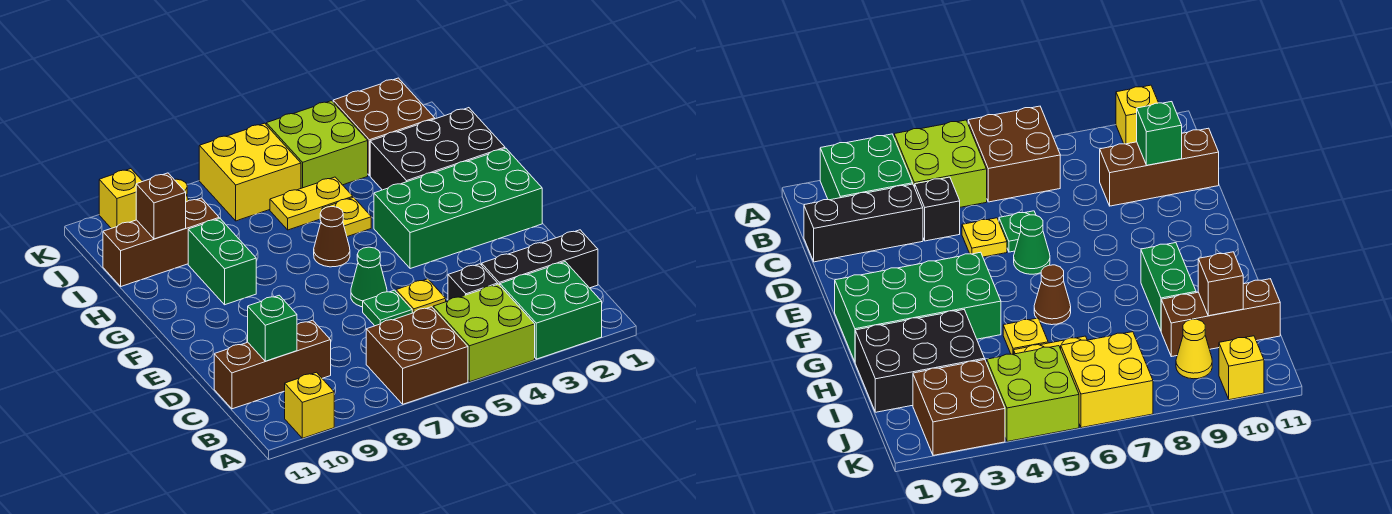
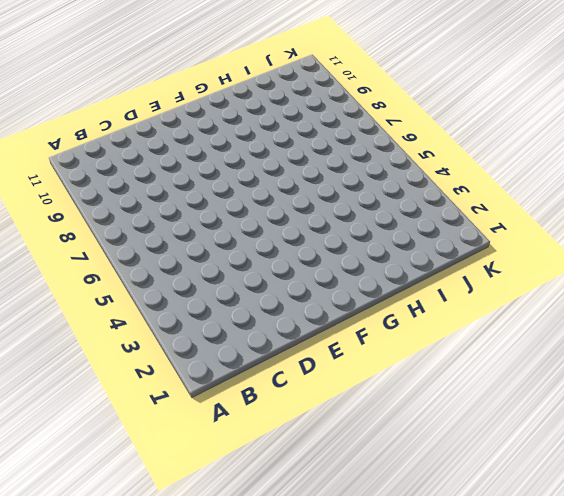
none -> green 2x2 brick [500,262,602,359]
none -> lime 2x2 brick [433,284,535,382]
none -> brown 2x2 brick [366,307,468,404]

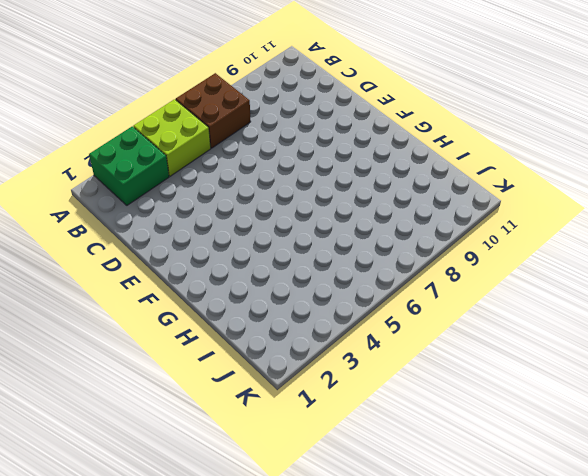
none -> yellow 1x1 brick [285,372,334,438]
none -> black 1x3 brick [482,230,598,288]
none -> black 1x1 brick [448,264,498,300]

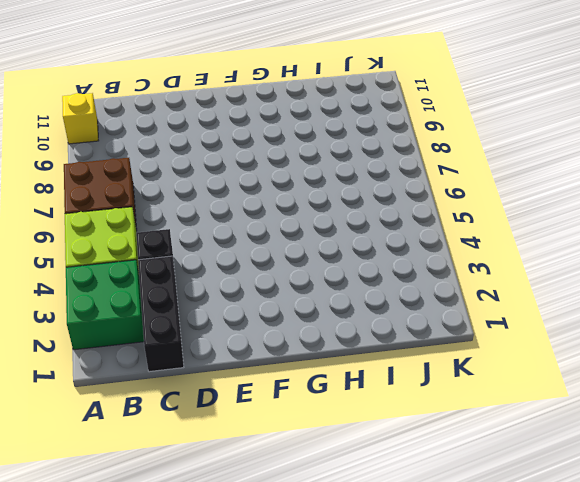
none -> brown 1x3 brick [214,320,331,409]
none -> yellow 1x1 plate [396,279,446,313]
none -> green 1x1 plate [363,290,412,326]

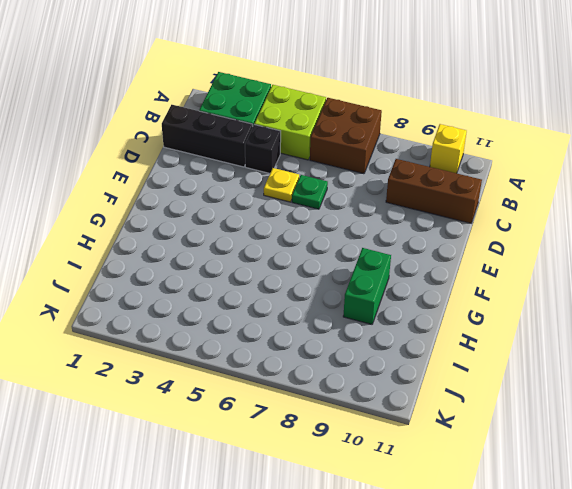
none -> green 1x1 cone [351,247,387,307]
none -> green 2x4 brick [374,148,542,269]
none -> brown 1x1 cone [314,207,350,267]

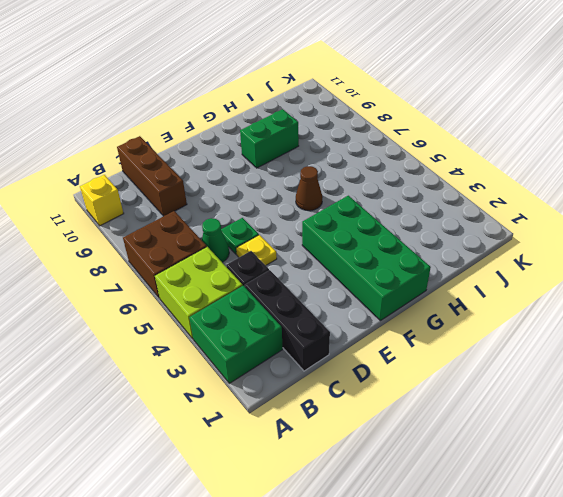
green 1x1 cone [202,218,229,262] -> green 1x1 cone moved to [351,247,387,307]
none -> black 2x3 brick [370,108,505,190]
none -> yellow 1x1 plate [322,197,371,237]
none -> yellow 1x2 plate [270,177,353,230]

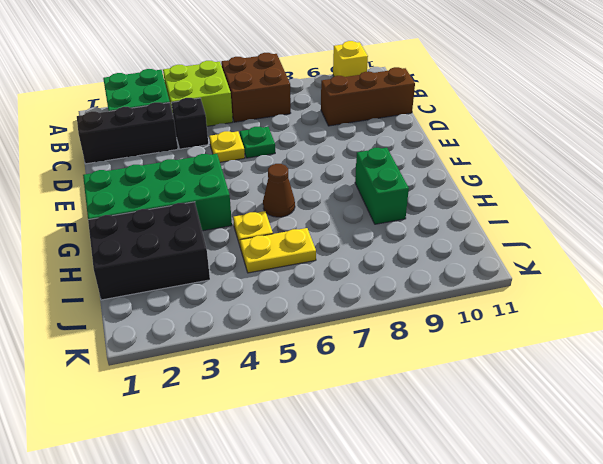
none -> green 1x1 cone [351,247,387,307]
none -> brown 1x3 brick [103,198,219,286]
none -> brown 2x2 brick [333,78,435,176]

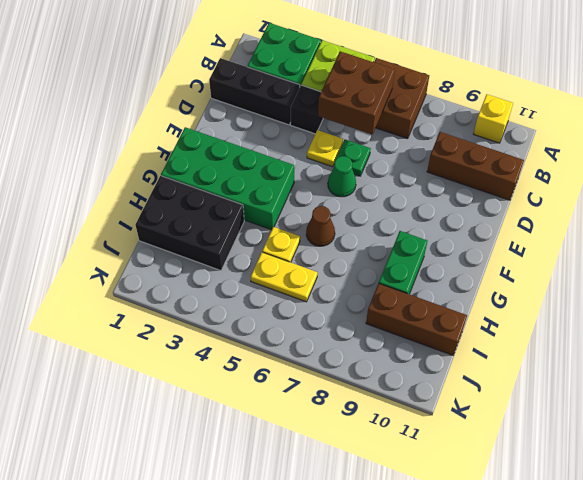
brown 2x2 brick [318,51,395,134] -> brown 2x2 brick moved to [333,78,435,176]
none -> lime 2x2 brick [266,101,368,188]
none -> yellow 2x2 brick [199,123,301,221]
none -> yellow 1x1 cone [1176,319,1212,379]

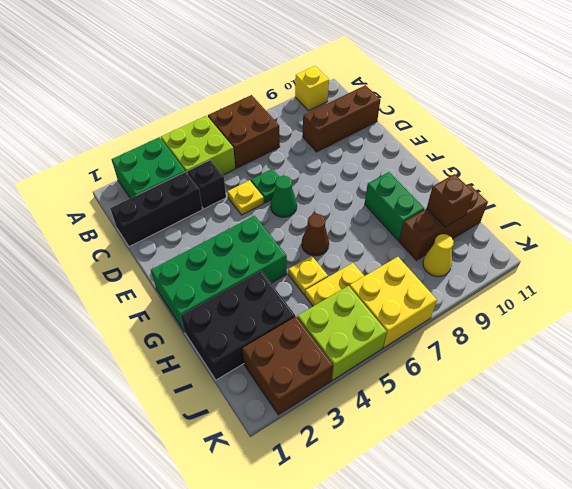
none -> yellow 1x1 brick [99,169,143,228]
none -> green 1x1 brick [248,295,297,361]

